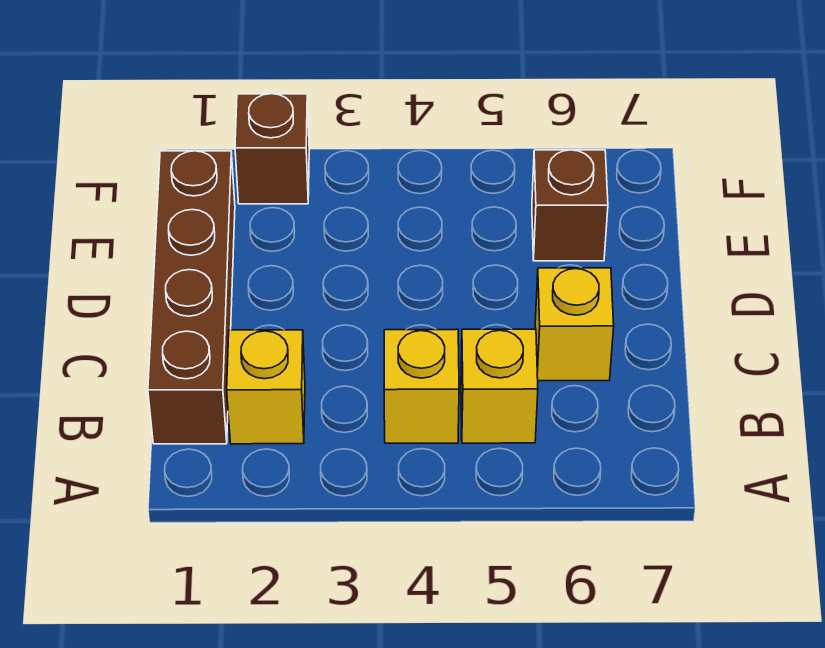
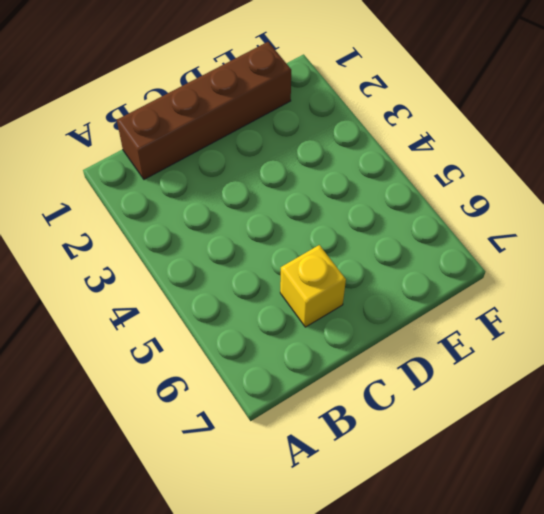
none -> yellow 1x1 brick [227,330,305,444]
none -> yellow 1x1 brick [384,329,459,443]

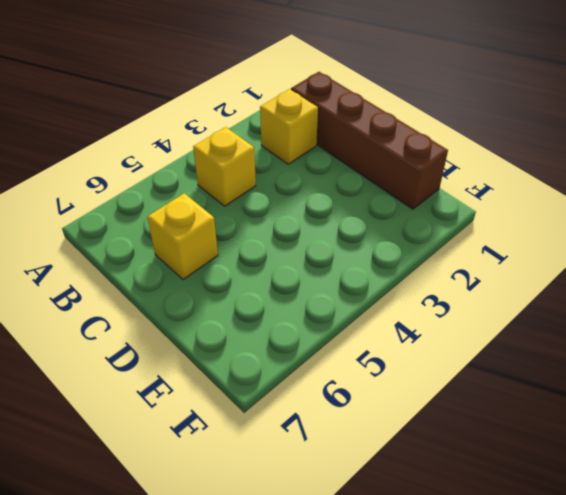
none -> yellow 1x1 brick [461,329,538,443]
none -> brown 1x1 brick [532,150,608,261]

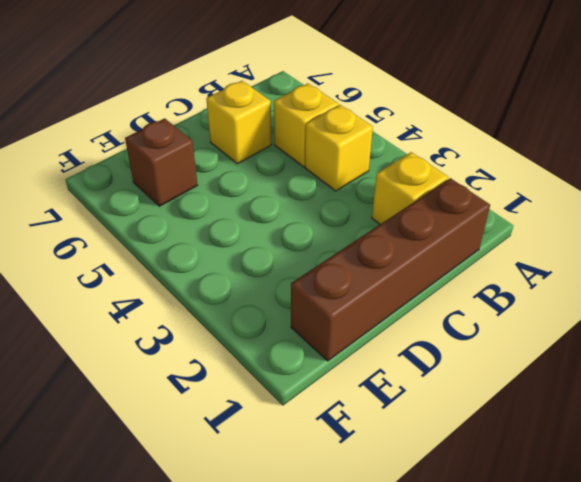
none -> brown 1x1 brick [235,94,309,204]

